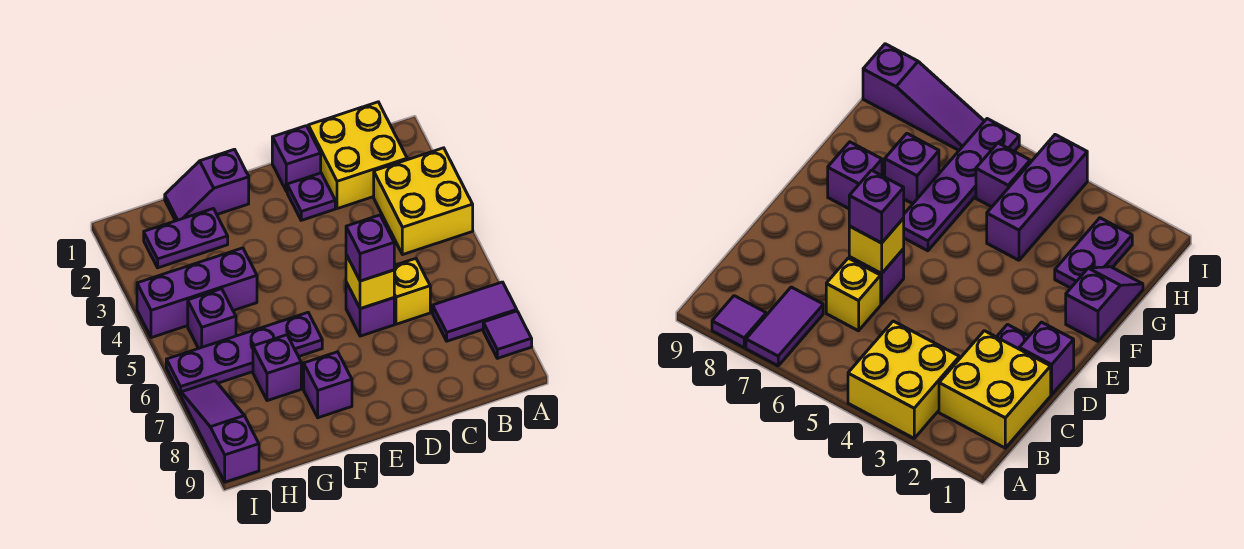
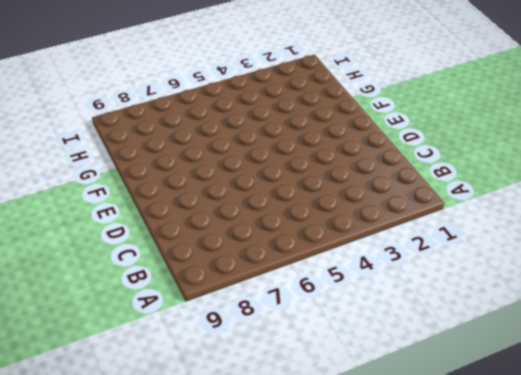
none -> yellow 2x2 brick [374,148,473,254]
none -> purple 1x2 tile [433,282,517,341]
none -> purple 1x1 tile [483,311,532,358]

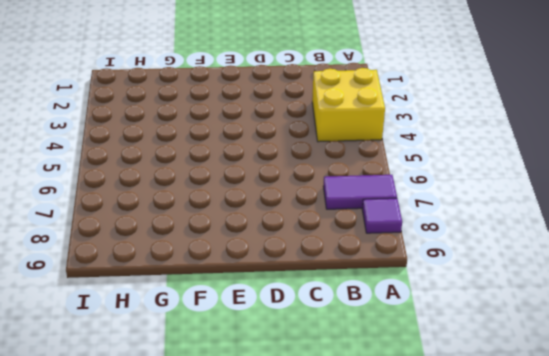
none -> yellow 2x2 brick [308,102,408,209]
none -> yellow 1x1 brick [394,259,430,324]
none -> purple 1x1 brick [272,126,321,191]

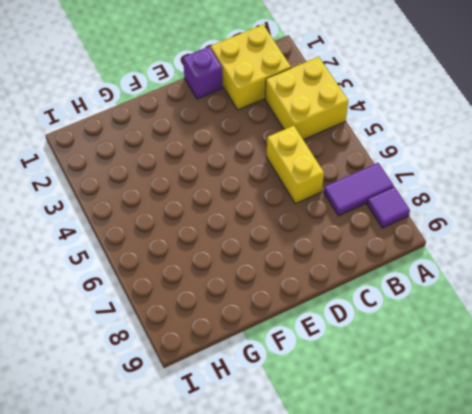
yellow 1x2 brick [266,126,324,204] -> yellow 1x1 brick [394,259,430,324]
none -> purple 1x1 plate [287,173,335,220]
none -> purple 1x1 brick [346,282,394,336]
none -> purple 1x2 slope [165,149,249,221]

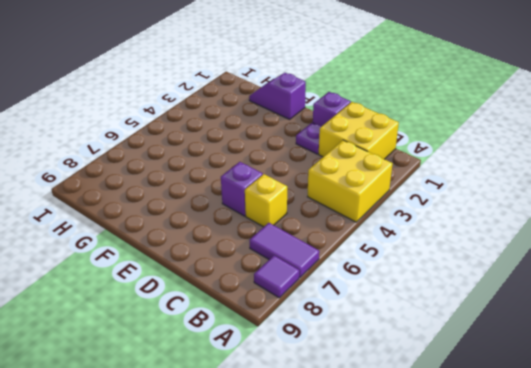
none -> purple 1x4 plate [166,313,322,395]
none -> purple 1x1 brick [304,352,352,418]
none -> purple 1x2 plate [144,209,228,268]

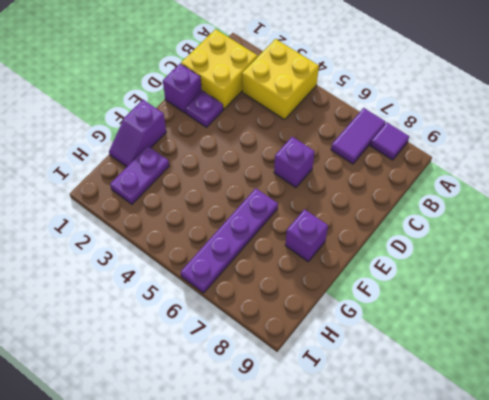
none -> yellow 1x1 brick [394,259,430,324]
none -> purple 1x3 brick [137,248,257,338]
none -> purple 1x1 brick [253,335,301,401]

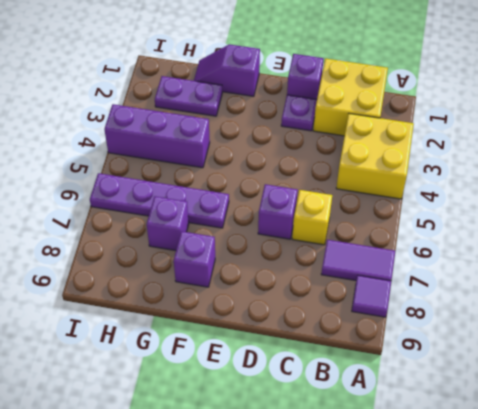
none -> purple 1x1 brick [188,289,236,348]
none -> purple 1x3 slope [181,381,259,482]
none -> yellow 1x1 brick [346,255,394,309]

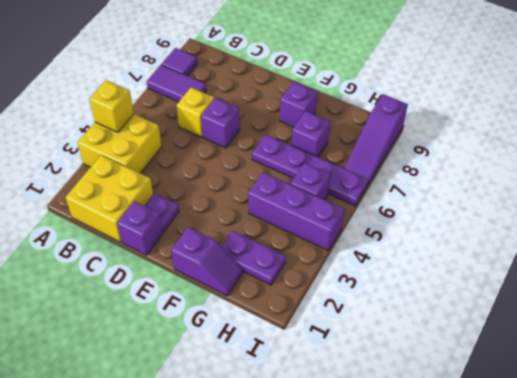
yellow 1x1 brick [89,80,134,132] -> yellow 1x1 brick moved to [346,255,394,309]
none -> purple 1x1 brick [346,215,394,281]

